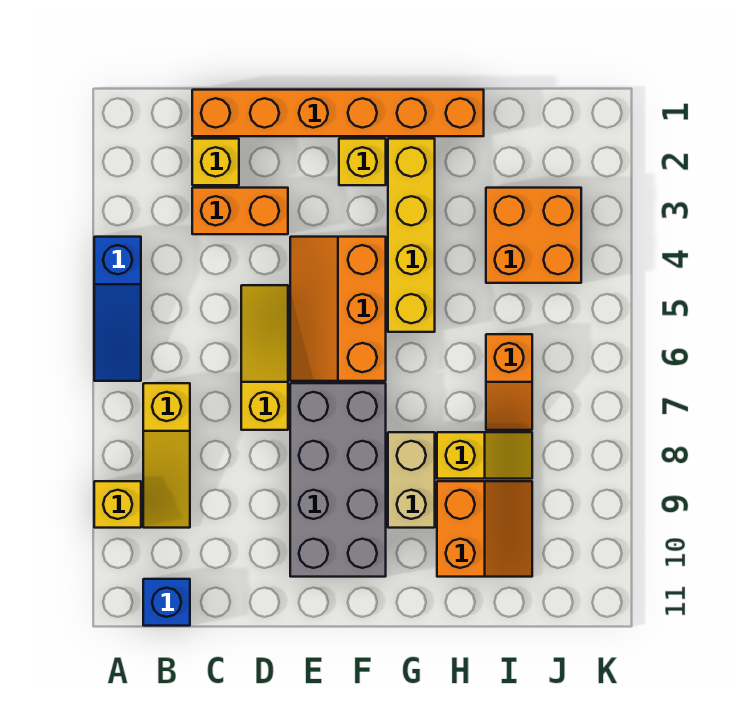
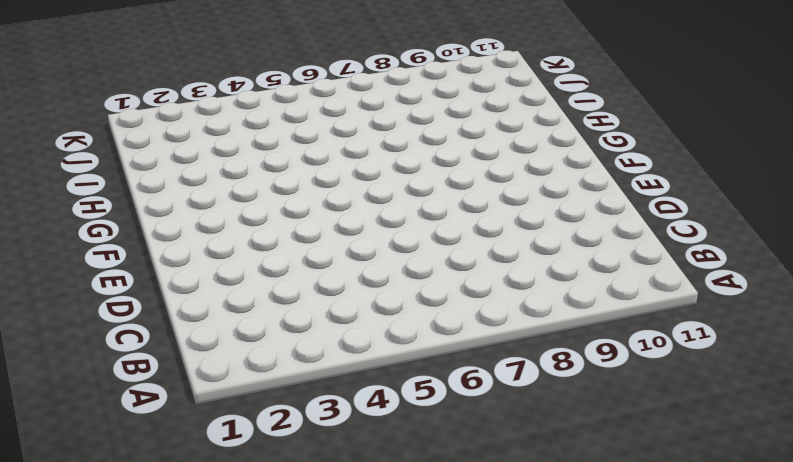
none -> blue 1x3 slope [94,237,141,381]
none -> yellow 1x1 brick [94,481,141,528]
none -> yellow 1x3 slope [143,383,190,528]

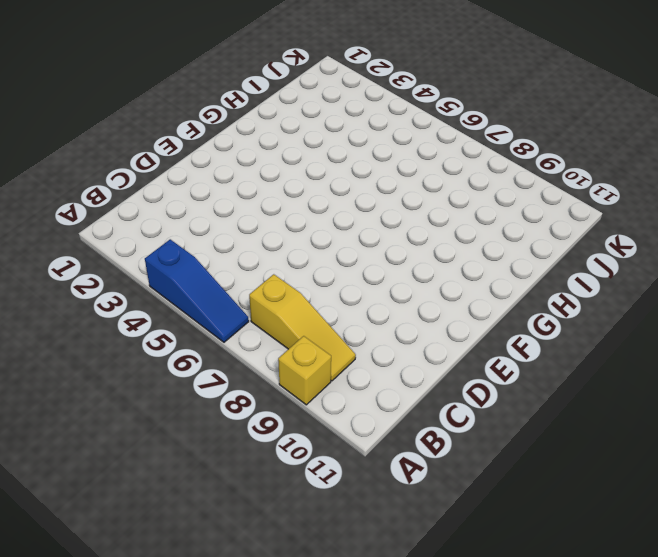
none -> blue 1x1 brick [143,579,190,626]
none -> orange 1x6 brick [192,90,484,136]
none -> yellow 1x1 brick [192,139,239,185]

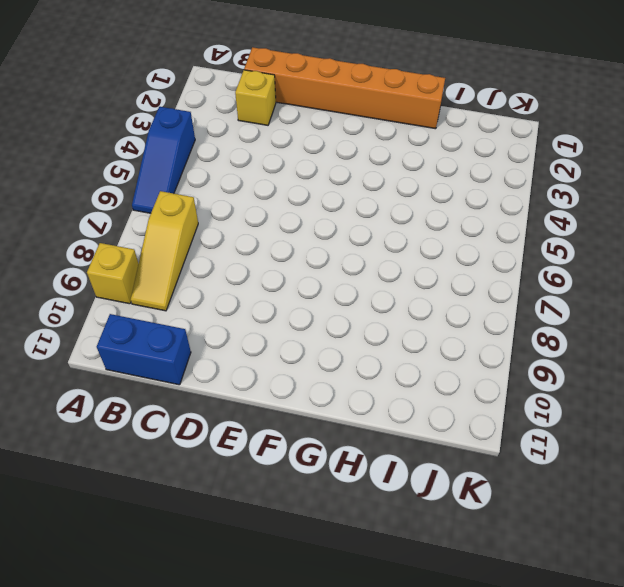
blue 1x2 brick [97,314,191,385] -> blue 1x1 brick [143,579,190,626]
none -> orange 1x2 brick [192,188,288,234]
none -> yellow 1x3 slope [241,285,288,430]
none -> orange 2x3 slope [290,237,386,381]

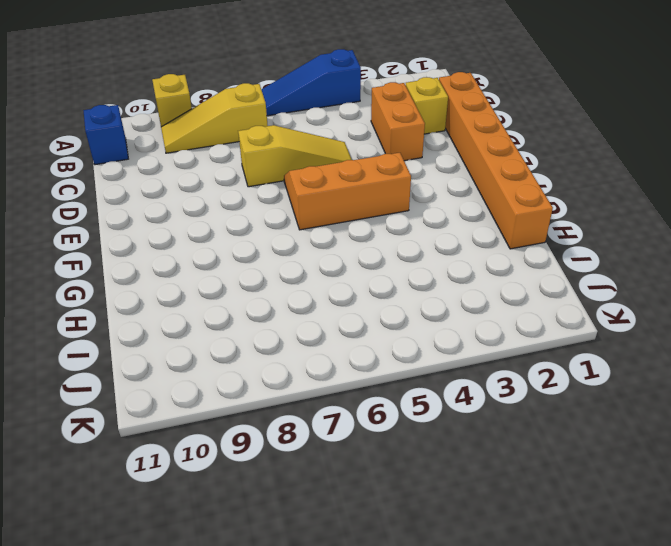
none -> grey 2x4 brick [290,383,386,577]
none -> yellow 1x1 brick [339,139,386,185]
none -> yellow 1x4 brick [388,139,435,332]

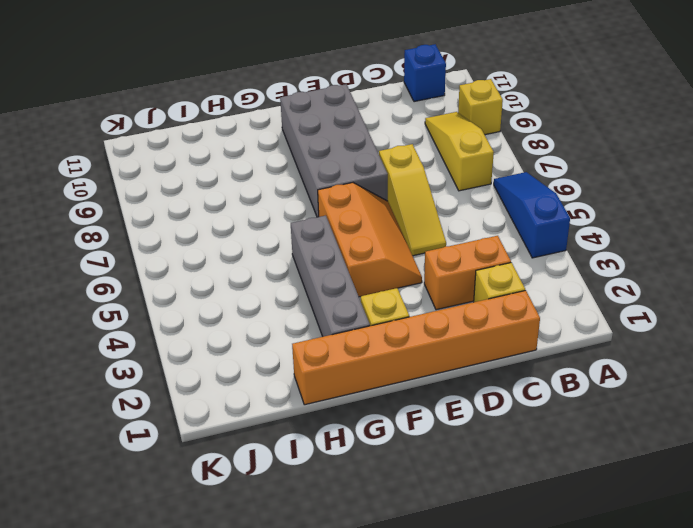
grey 1x4 brick [291,216,370,337] -> yellow 1x4 brick [388,139,435,332]
none -> tan 1x2 brick [388,432,435,528]
none -> yellow 1x2 slope [437,432,532,479]
none -> orange 2x2 slope [437,481,532,577]

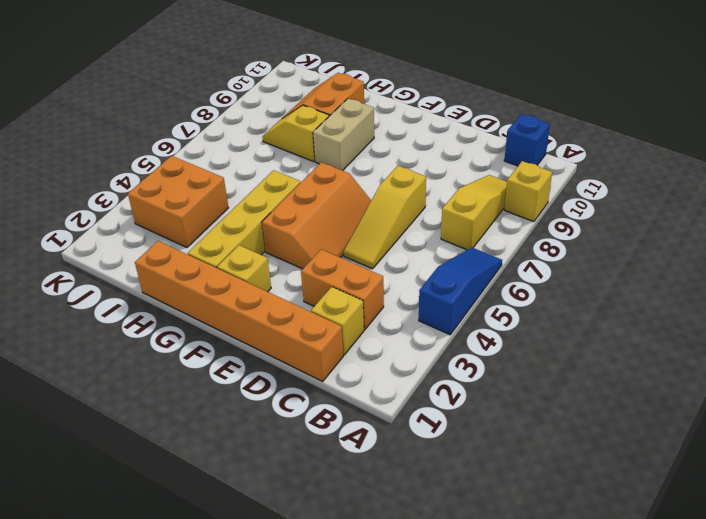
none -> grey 2x4 brick [290,383,386,577]
none -> orange 1x2 slope [486,334,532,430]

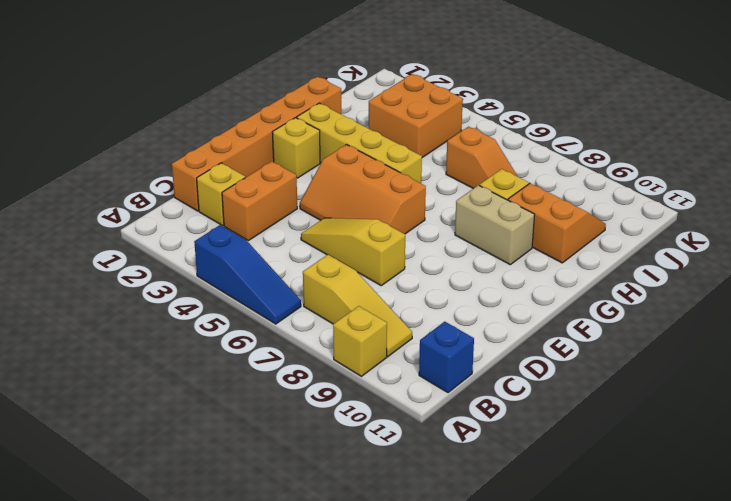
none -> grey 2x4 brick [290,383,386,577]

